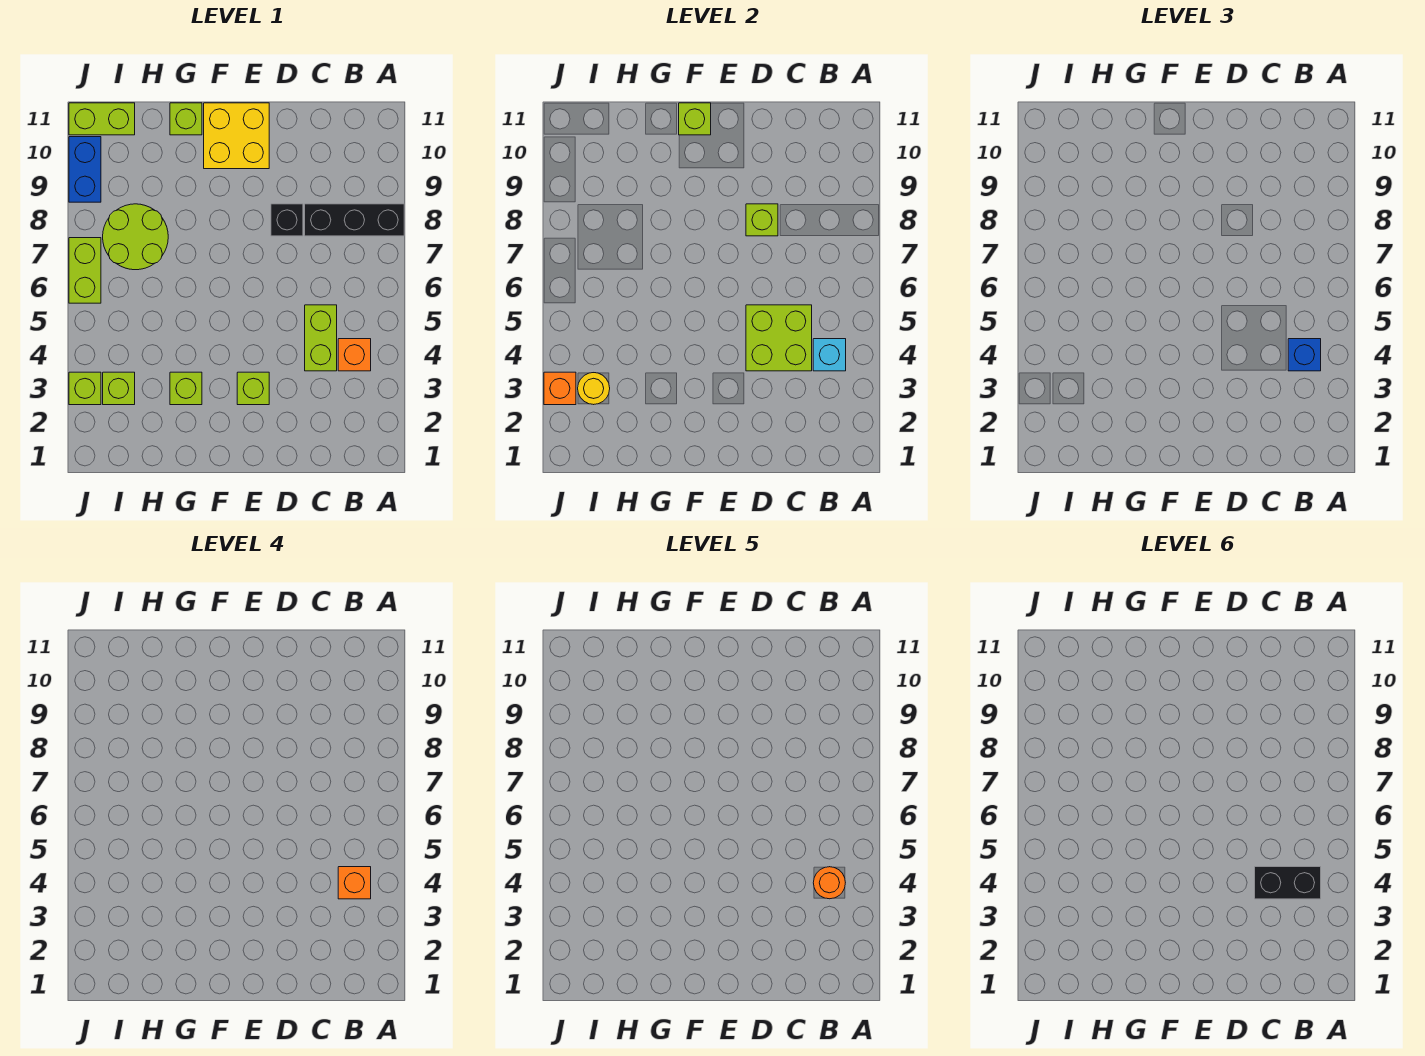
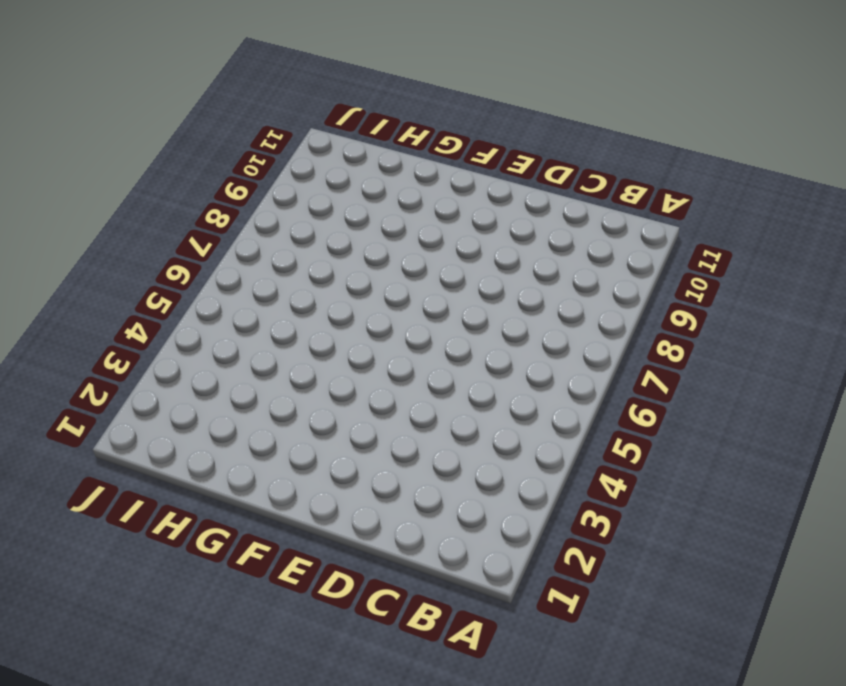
none -> black 1x3 brick [305,204,404,236]
none -> orange 1x1 brick [338,339,371,371]
none -> lime 1x2 brick [305,305,337,371]

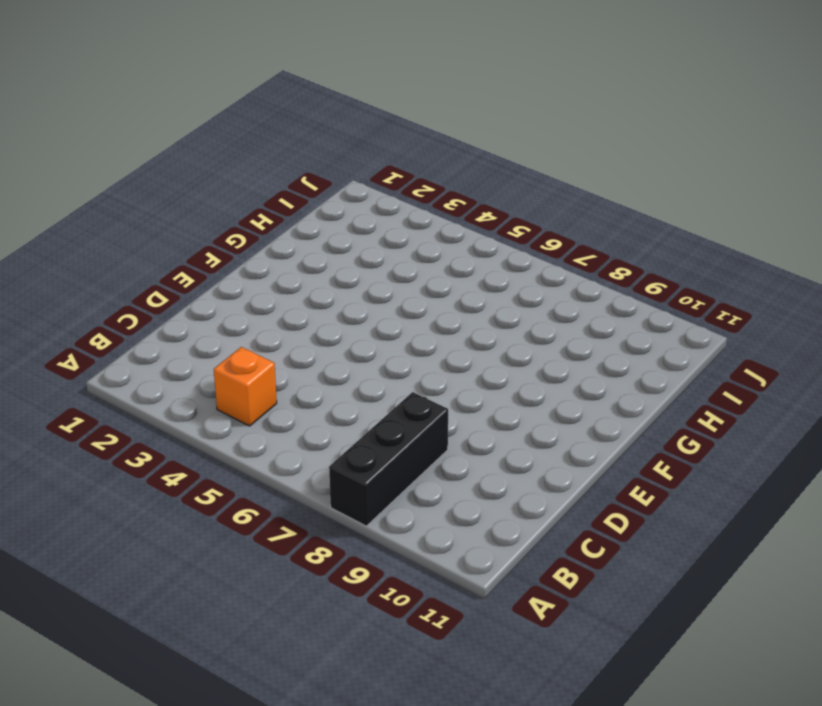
none -> lime 1x2 brick [305,305,337,371]
none -> black 1x1 brick [271,204,303,236]
none -> lime 1x1 brick [237,372,269,405]

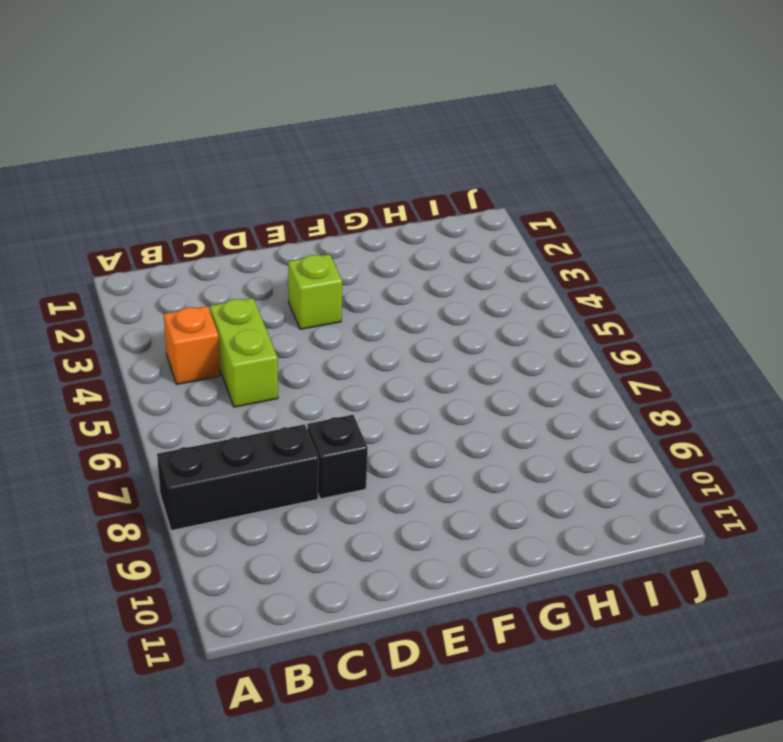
none -> yellow 2x2 brick [204,103,269,169]
none -> lime 1x1 brick [170,372,202,405]
none -> lime 1x1 brick [170,103,202,135]

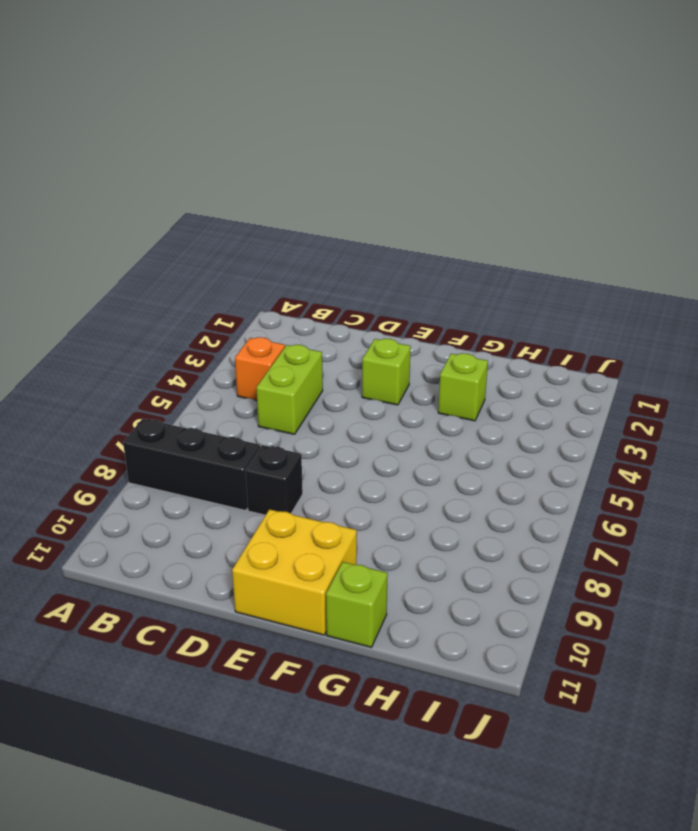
none -> lime 2x2 round brick [103,204,168,270]
none -> lime 1x1 brick [103,372,135,405]
none -> lime 1x2 brick [69,103,135,135]

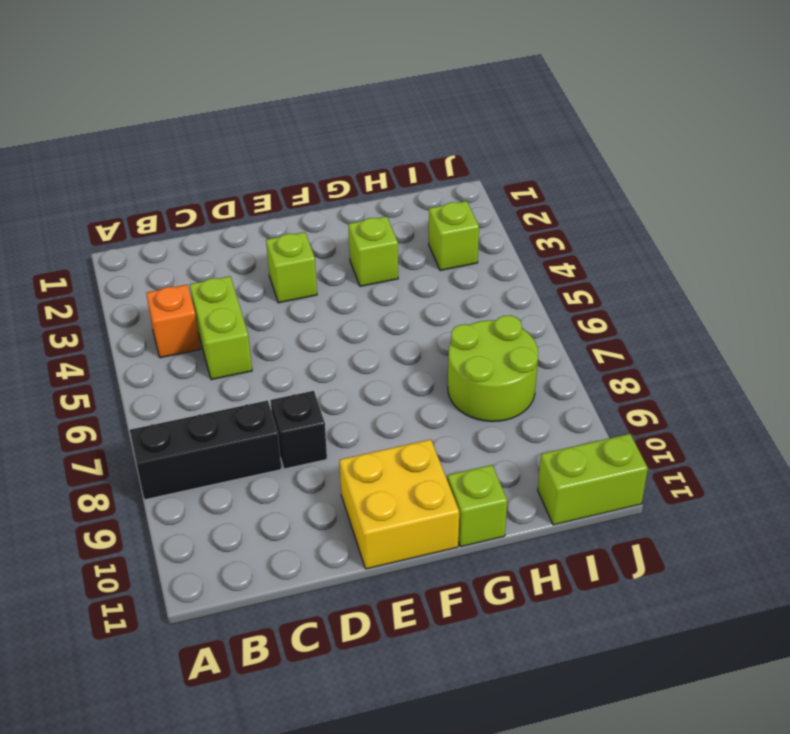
none -> lime 1x1 brick [69,372,101,405]
none -> lime 1x2 brick [69,238,101,303]
none -> blue 1x2 brick [69,137,101,202]

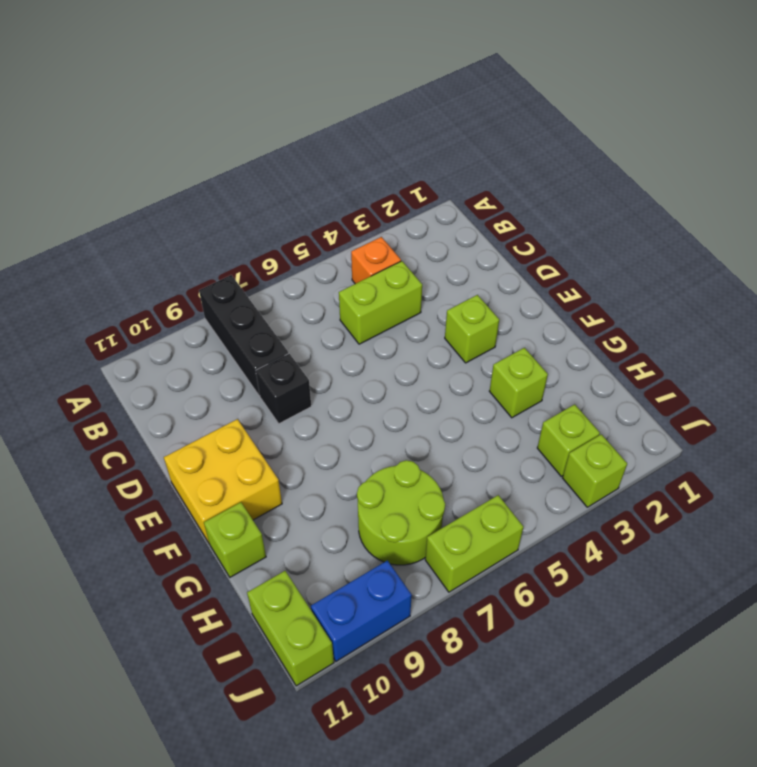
none -> cyan 1x1 brick [813,339,846,371]
none -> lime 2x2 brick [746,305,812,371]
none -> lime 1x1 brick [746,204,778,236]

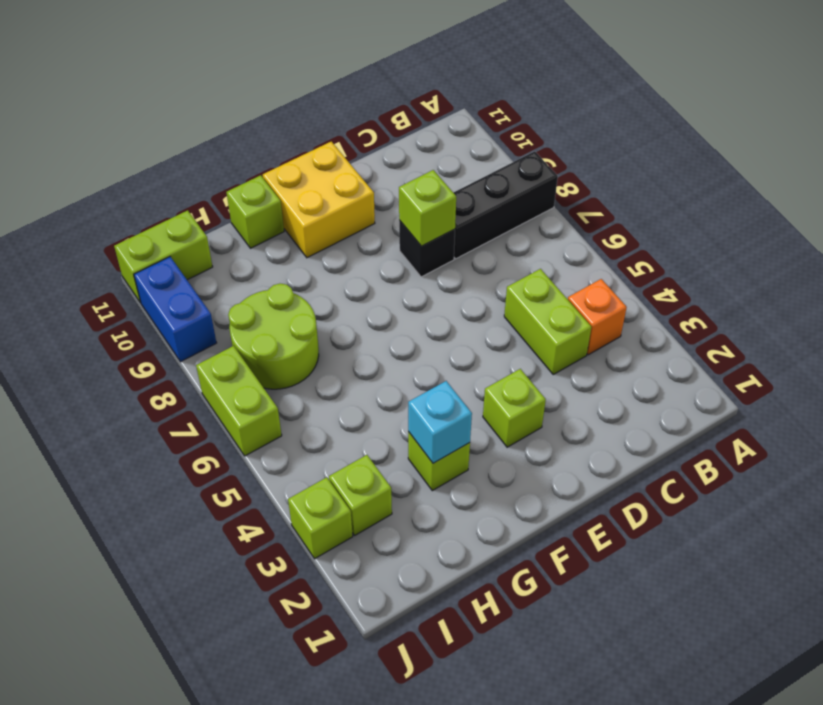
cyan 1x1 brick [408,381,472,463] -> cyan 1x1 brick moved to [813,339,846,371]
none -> lime 2x2 brick [746,305,812,371]
none -> lime 1x1 brick [679,103,711,135]
none -> yellow 1x1 round brick [578,373,610,405]

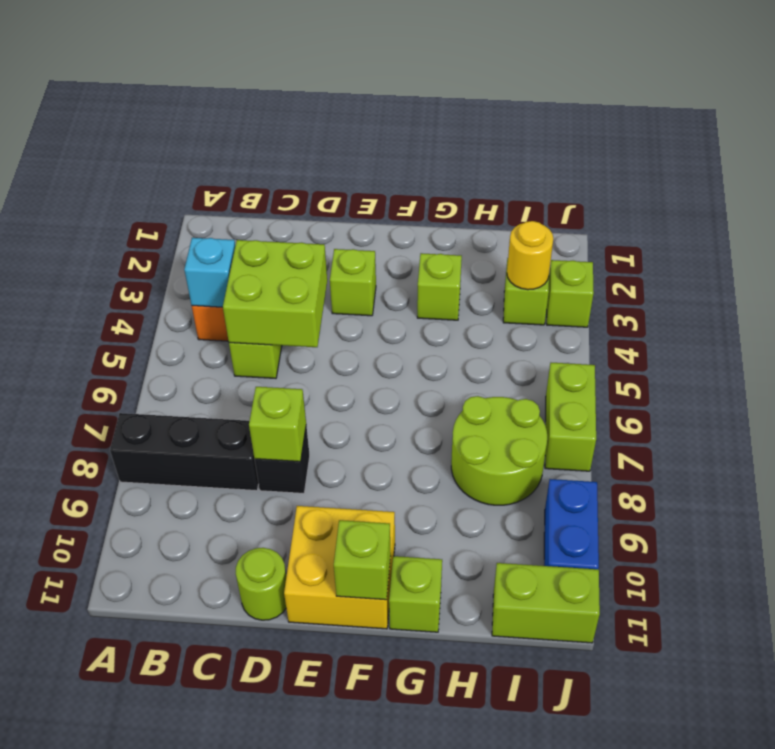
lime 1x1 round brick [236,548,286,620] -> none
none -> orange 1x1 brick [544,372,576,405]
none -> blue 1x1 brick [1288,339,1321,371]
none -> orange 1x1 brick [338,867,371,899]

